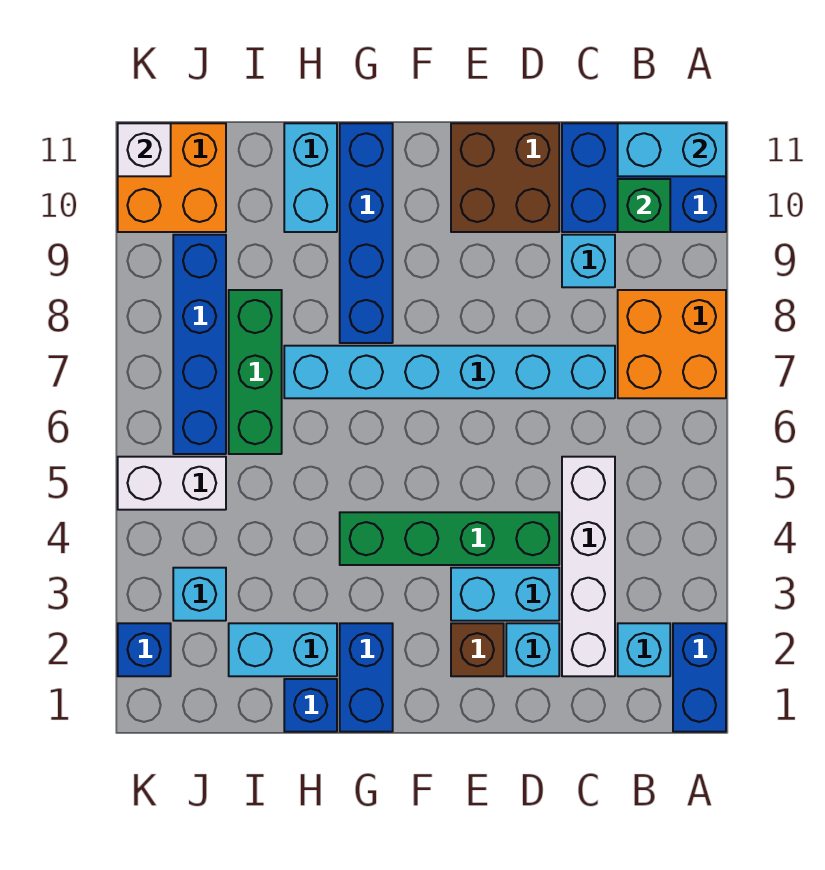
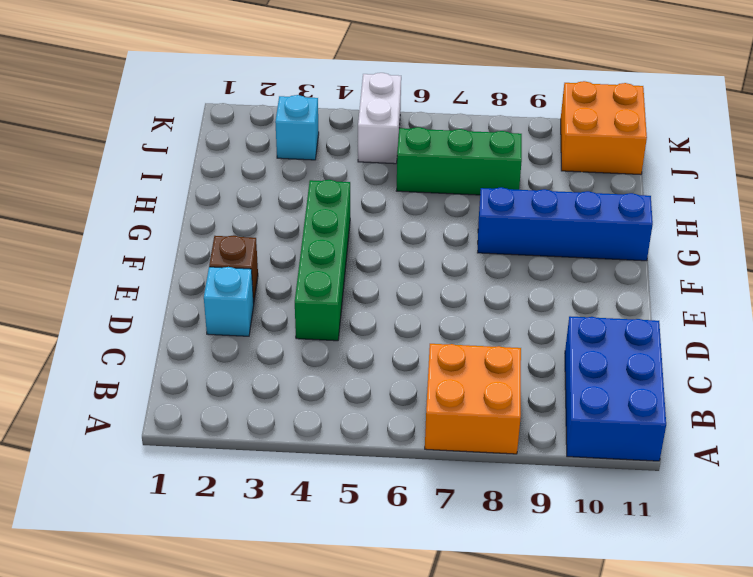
none -> blue 1x2 brick [673,623,726,732]
none -> cyan 1x1 brick [618,623,670,676]
none -> white 1x4 brick [562,457,615,676]

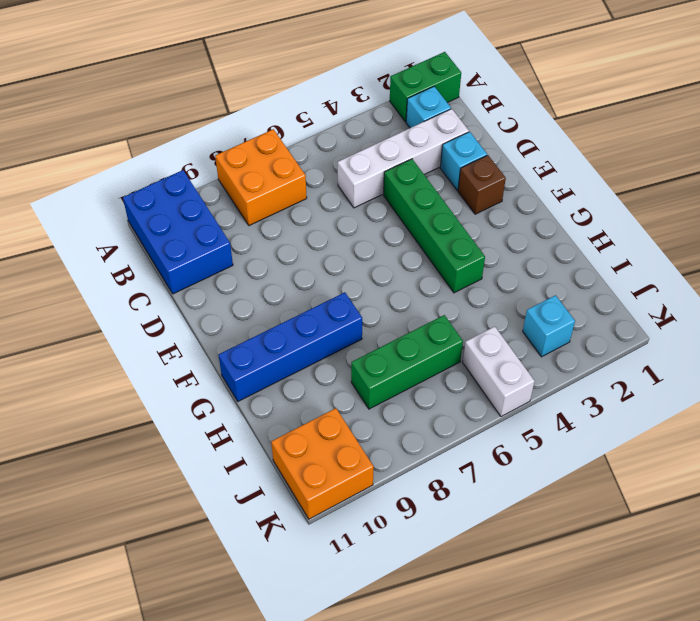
green 1x2 brick [390,52,461,122] -> blue 1x2 brick [673,623,726,732]
none -> cyan 1x6 brick [284,346,615,398]
none -> cyan 1x1 brick [562,235,615,287]
none -> cyan 1x2 brick [451,568,559,621]

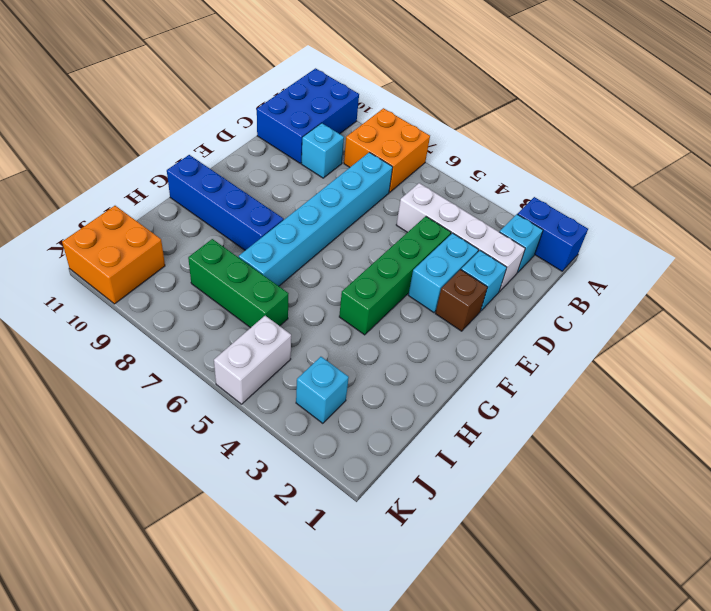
none -> brown 2x2 brick [451,123,559,232]
none -> blue 1x2 brick [340,623,393,732]
none -> blue 1x1 brick [284,679,337,732]

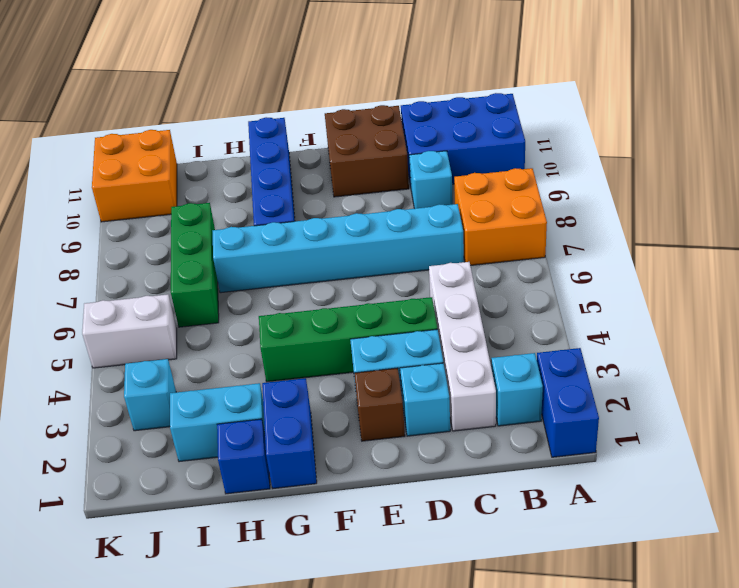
none -> cyan 1x2 brick [284,123,337,232]
none -> blue 1x4 brick [173,235,226,454]
none -> blue 1x1 brick [118,623,171,676]

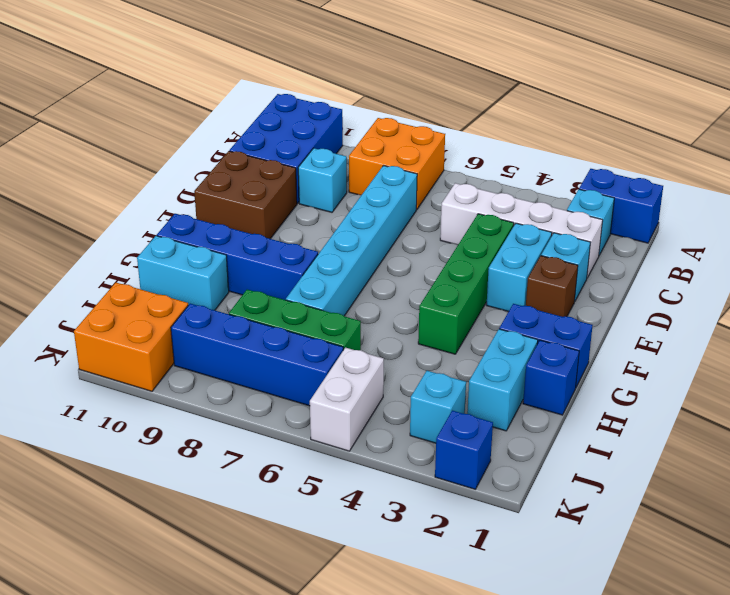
none -> cyan 1x2 brick [618,123,726,176]
none -> green 1x1 brick [618,179,670,232]
none -> white 1x1 brick [118,123,171,176]

